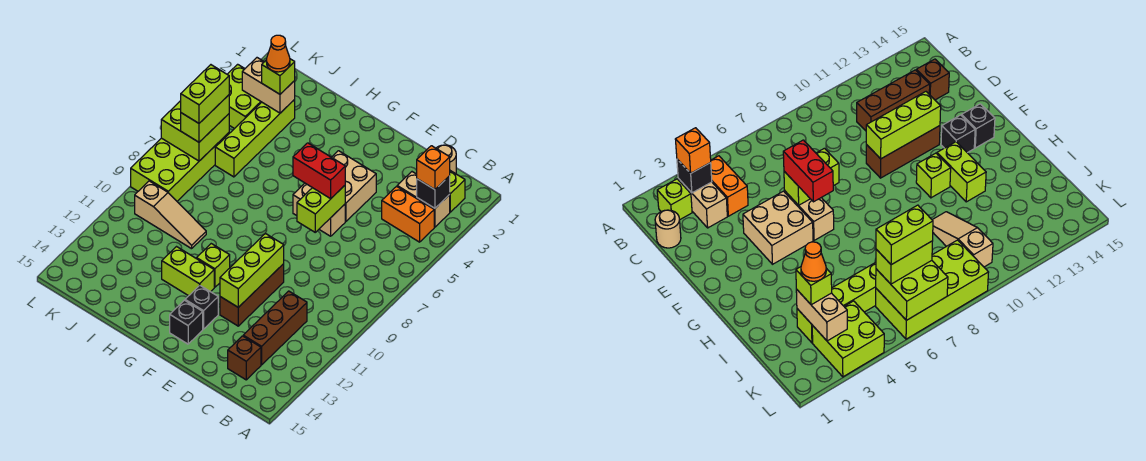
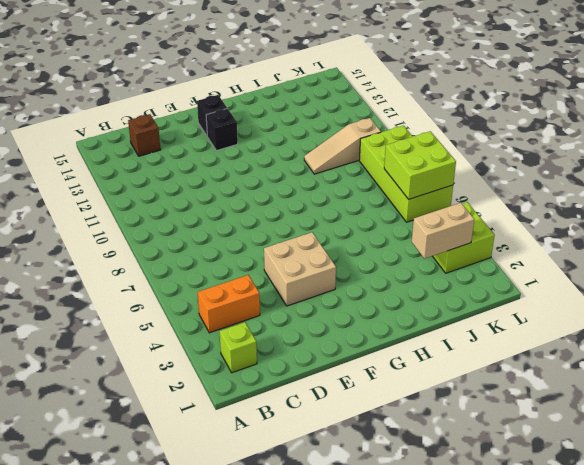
none -> tan 1x2 brick [397,172,450,227]
none -> tan 1x1 round brick [436,145,456,174]
none -> brown 1x3 brick [243,291,307,365]

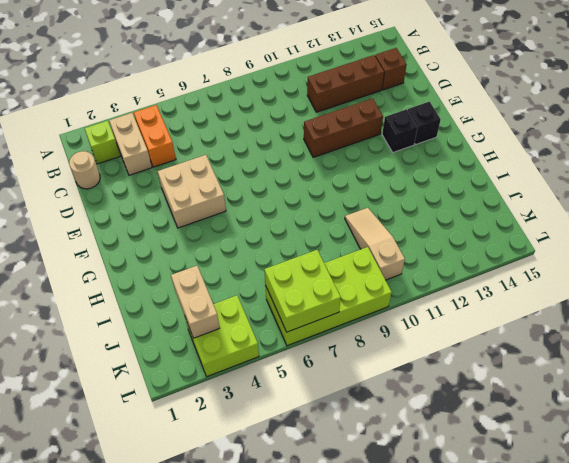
none -> tan 1x2 brick [293,183,345,236]
none -> lime 1x1 brick [197,244,230,287]
none -> lime 1x2 brick [162,247,214,296]

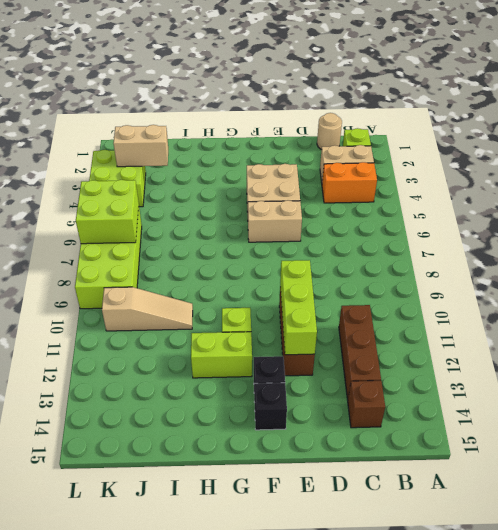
none -> lime 1x4 brick [215,100,295,177]
none -> black 1x1 brick [417,176,450,208]
none -> lime 1x2 brick [297,186,345,232]

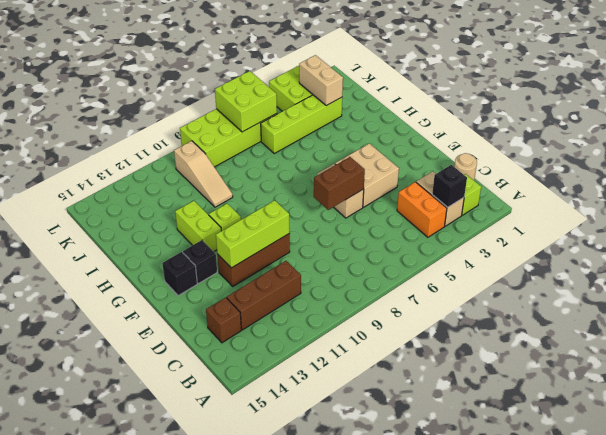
brown 1x2 brick [314,157,365,210] -> lime 1x2 brick [297,186,345,232]
none -> orange 1x1 brick [417,146,450,189]
none -> red 1x2 brick [293,143,345,199]
none -> lime 1x1 brick [262,59,295,94]

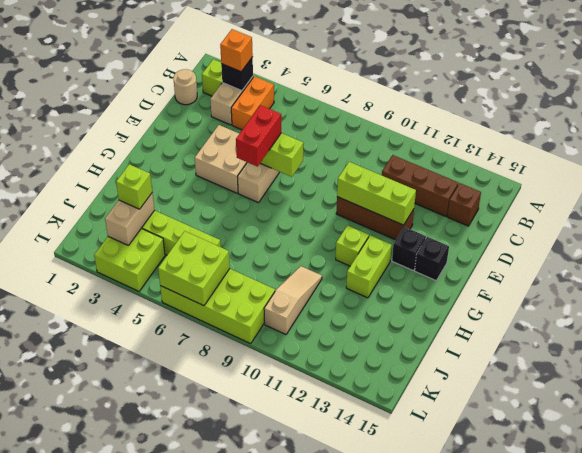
none -> lime 1x2 brick [181,95,229,142]
none -> orange 1x1 cone [266,35,290,72]
none -> lime 1x2 brick [181,65,229,123]

